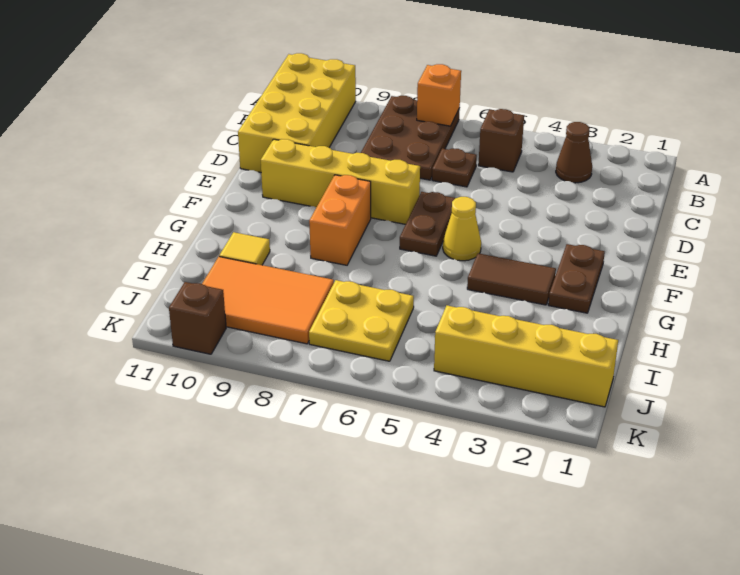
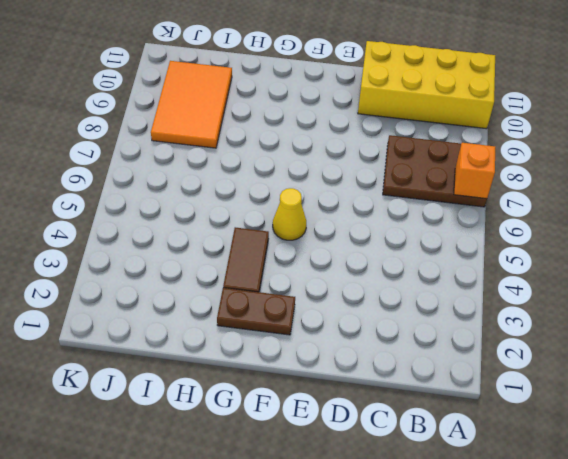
none -> brown 1x1 cone [556,122,592,183]
none -> brown 1x1 brick [478,109,524,172]
none -> brown 1x1 plate [432,148,477,187]

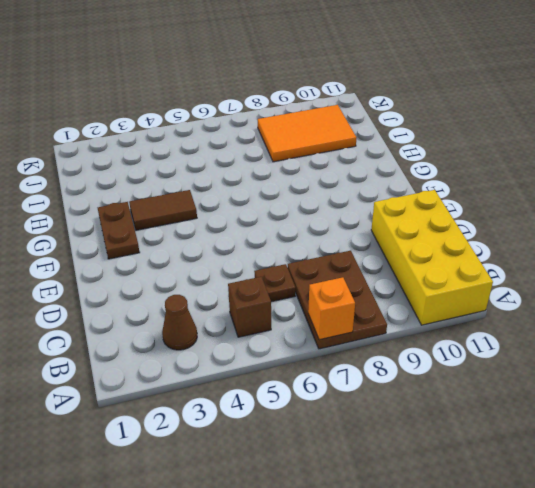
none -> brown 1x2 plate [400,192,455,256]
none -> yellow 1x4 brick [261,139,420,224]
none -> yellow 1x1 cone [443,197,481,261]

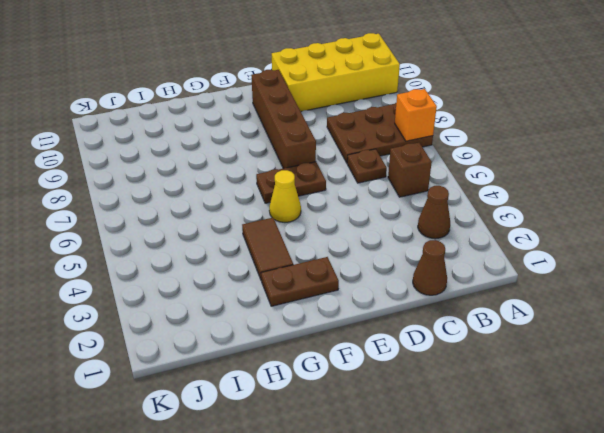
brown 1x1 cone [413,240,447,295] -> none
brown 1x4 brick [251,70,316,169] -> yellow 1x4 brick [261,139,420,224]
none -> orange 1x2 brick [309,175,371,265]
none -> yellow 1x1 tile [219,232,270,265]
none -> yellow 2x2 plate [309,280,414,361]

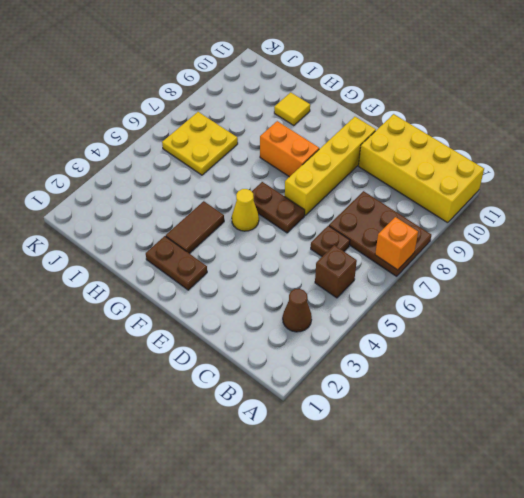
none -> orange 2x3 tile [202,257,334,344]
none -> yellow 1x4 brick [434,305,618,407]
none -> brown 1x1 brick [169,282,226,354]

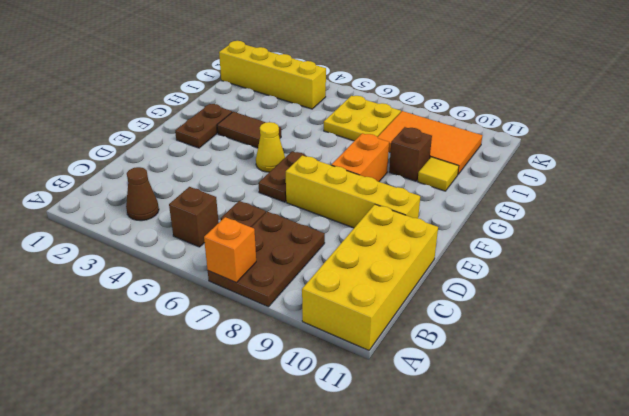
brown 1x1 brick [389,127,432,181] -> brown 1x1 brick moved to [169,282,226,354]

